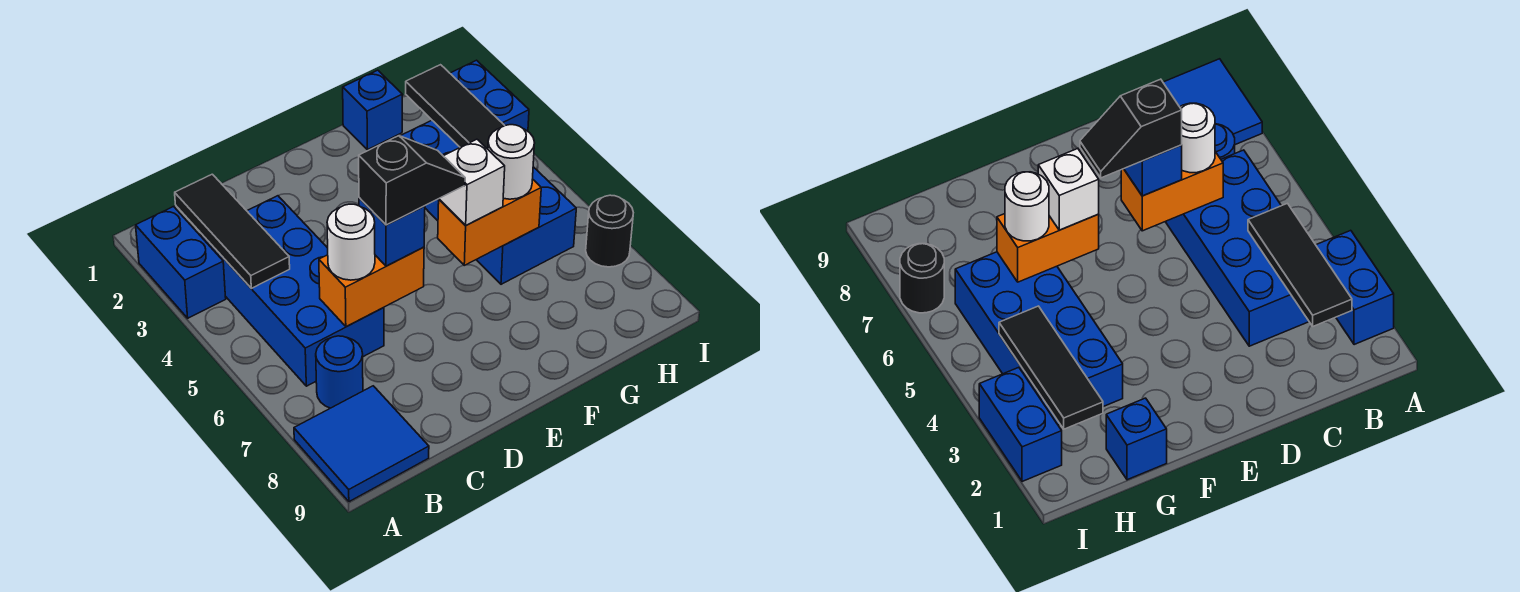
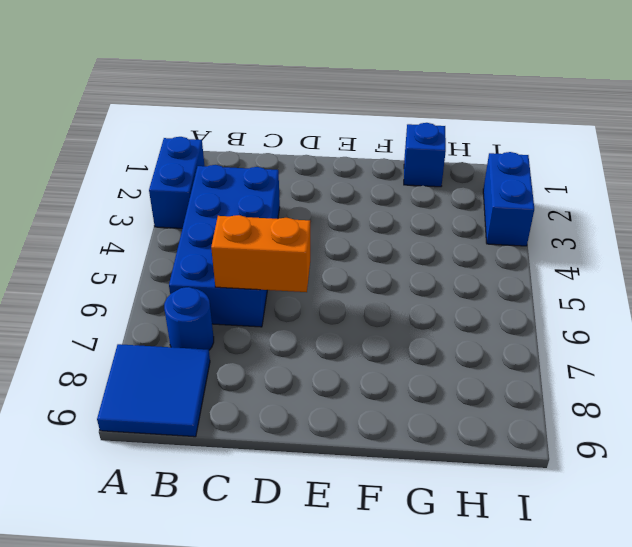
none -> blue 2x4 brick [401,120,576,284]
none -> black 1x1 round brick [586,195,633,267]
none -> black 1x3 tile [175,174,290,288]

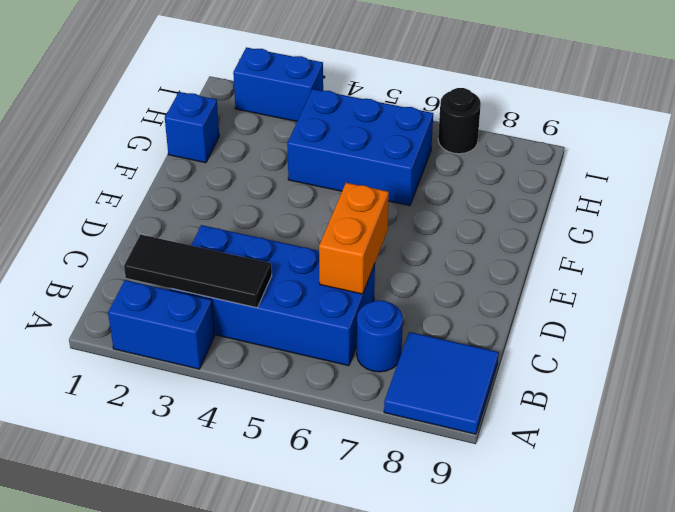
blue 2x3 brick [287,89,433,206] -> blue 2x4 brick [401,120,576,284]
none -> orange 1x2 brick [438,179,541,265]
none -> black 1x3 tile [406,65,505,149]
none -> white 1x1 round brick [327,204,375,280]

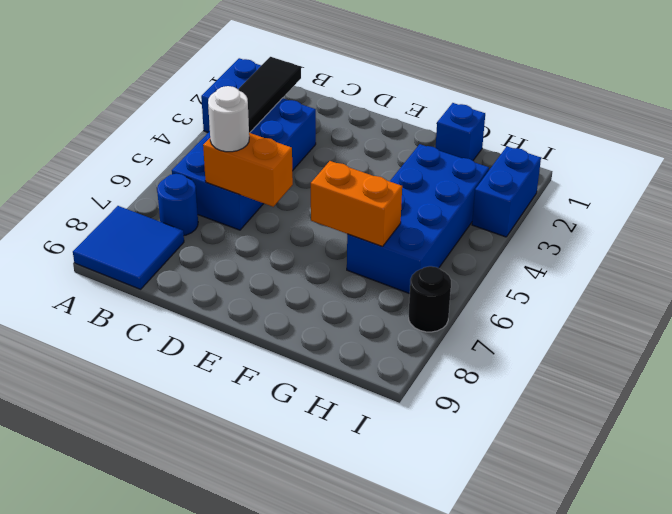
none -> black 1x3 tile [406,65,505,149]
none -> blue 1x1 brick [359,198,425,266]
none -> white 1x1 brick [439,139,505,225]

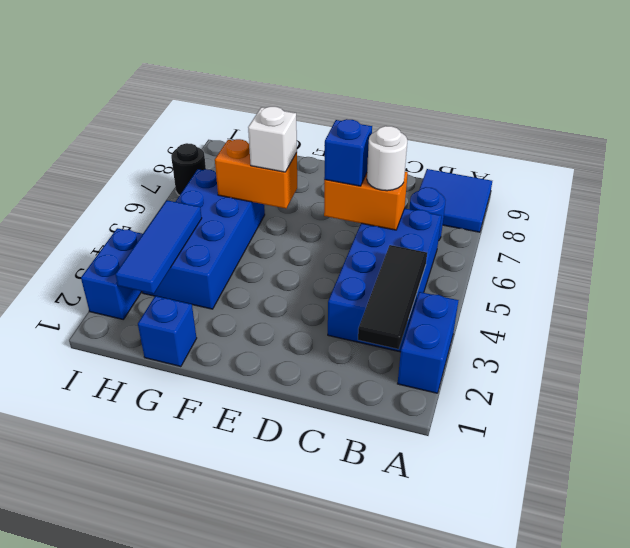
blue 1x3 tile [115,200,202,294] -> black 1x3 tile [406,65,505,149]
none -> white 1x1 round brick [488,125,535,199]
none -> black 1x2 slope [359,136,465,225]

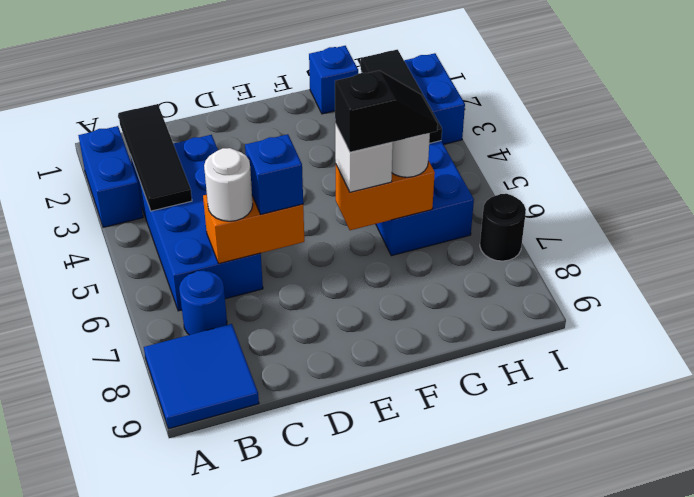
black 1x2 slope [335,71,438,152] -> black 1x2 slope moved to [359,136,465,225]

